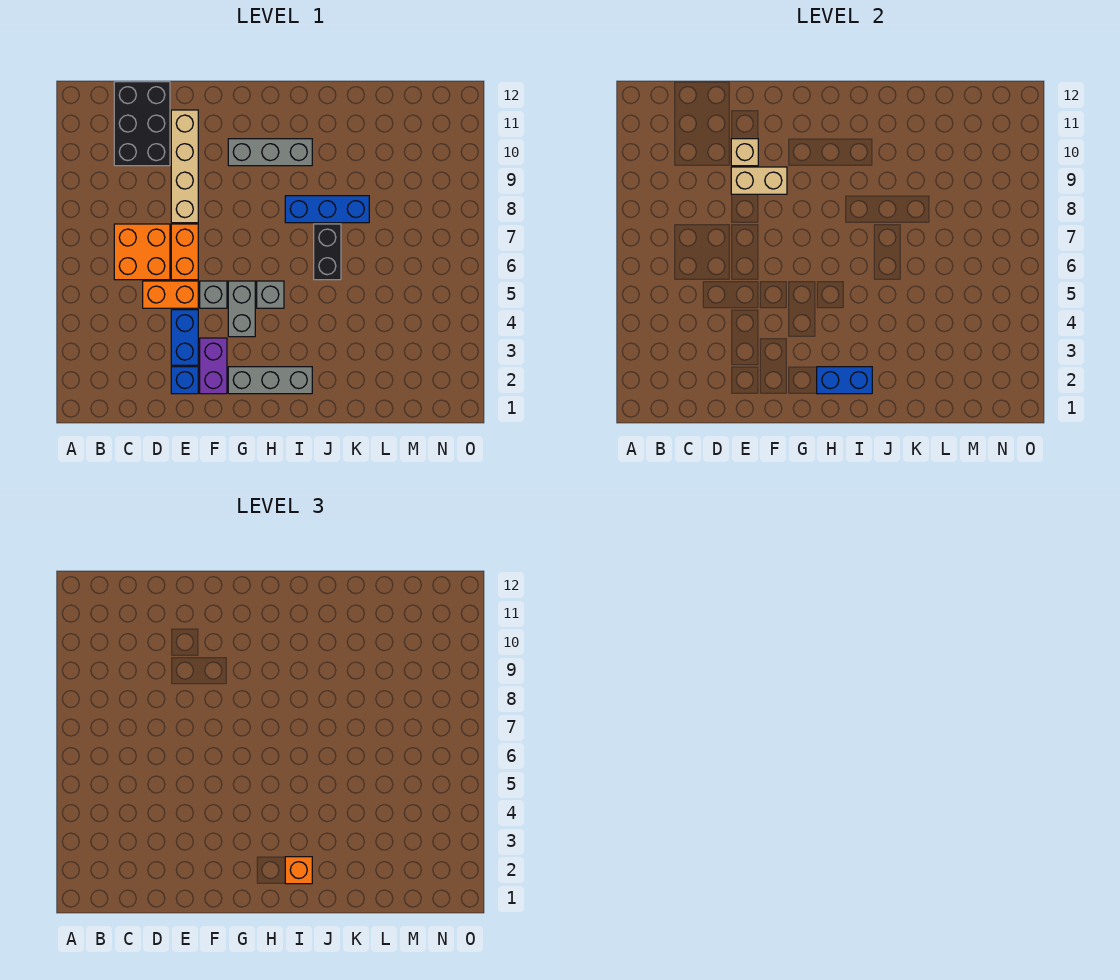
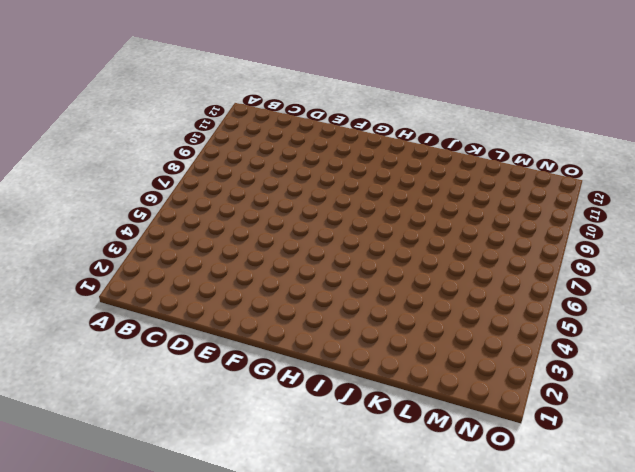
none -> orange 2x2 brick [114,224,170,280]
none -> black 2x3 brick [114,82,170,166]
none -> orange 1x2 brick [143,281,198,308]

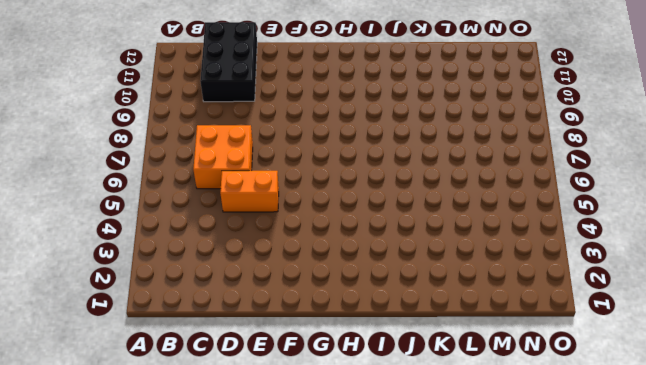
none -> blue 1x1 brick [171,367,198,394]
none -> blue 1x2 brick [171,310,198,365]
none -> orange 1x2 brick [171,224,198,280]

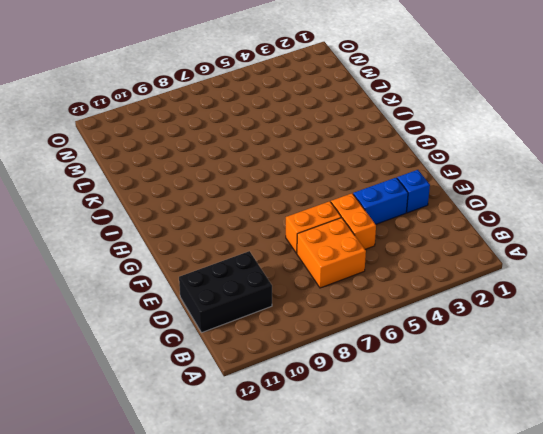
none -> tan 1x4 brick [171,110,198,223]
none -> purple 1x2 brick [200,338,227,394]
none -> grey 1x1 brick [200,281,227,308]

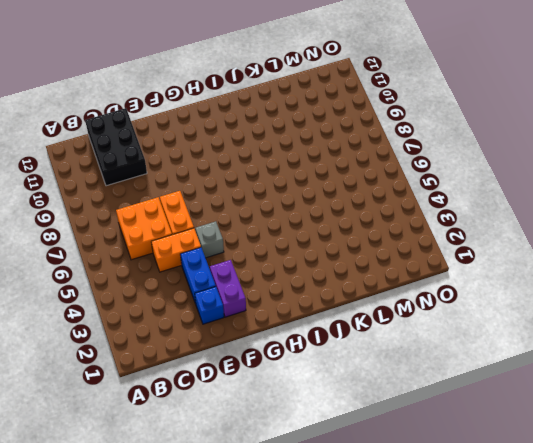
none -> tan 1x4 brick [171,110,198,223]
none -> grey 1x3 brick [228,367,312,394]
none -> grey 1x2 brick [228,281,255,337]

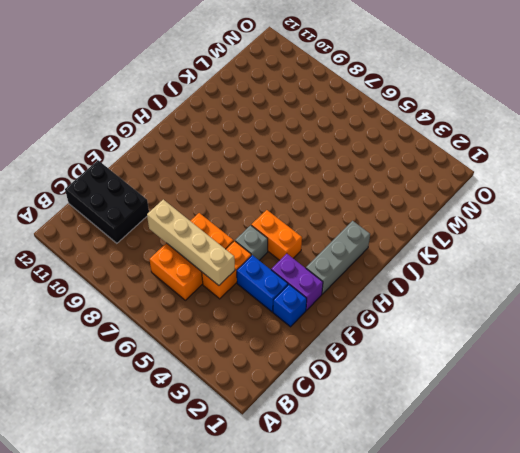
tan 1x4 brick [147,200,235,285] -> tan 1x4 brick moved to [171,110,198,223]
orange 1x2 brick [251,210,302,260] -> grey 1x2 brick [228,281,255,337]
none -> grey 1x3 brick [228,139,312,166]
none -> grey 1x1 brick [257,281,284,308]
none -> blue 1x3 brick [285,196,369,223]

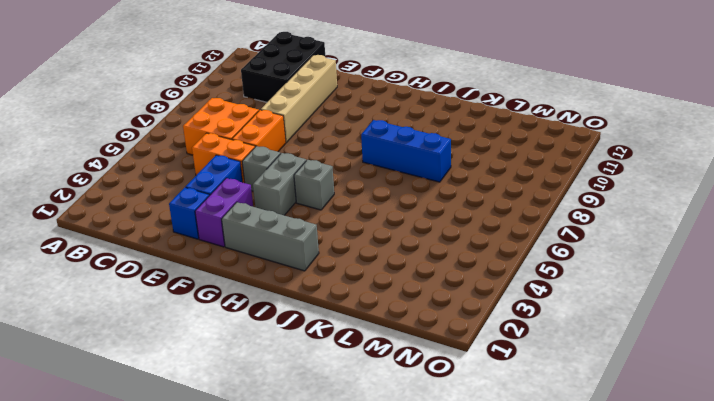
none -> grey 1x3 brick [228,139,312,166]
none -> black 1x2 brick [314,224,341,280]
none -> tan 1x2 brick [731,167,787,194]

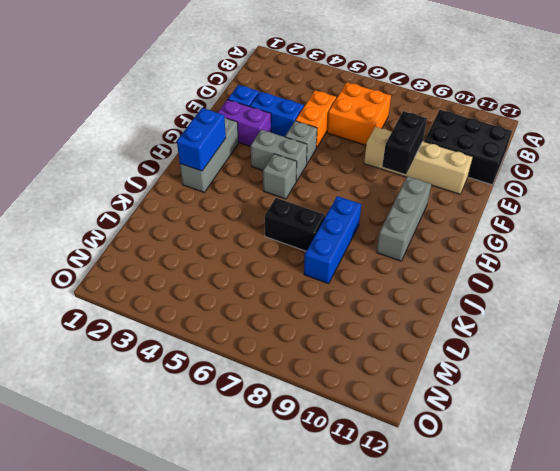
black 1x2 brick [382,111,427,174] -> tan 1x2 brick [731,167,787,194]
none -> orange 1x2 brick [171,224,198,280]
none -> tan 1x1 brick [731,139,758,166]
none -> orange 1x1 brick [285,857,312,884]

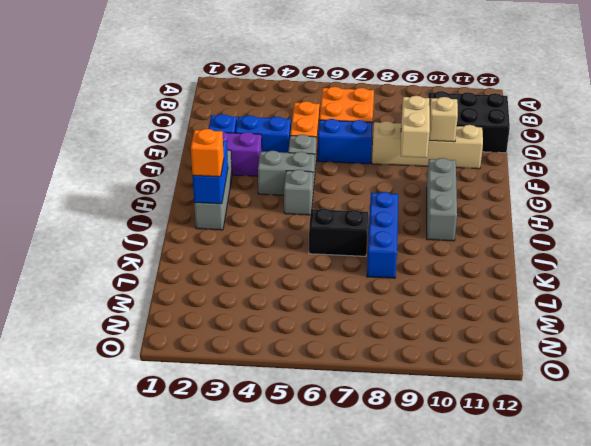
blue 1x2 brick [318,119,373,164] -> orange 1x2 brick [171,224,198,280]

